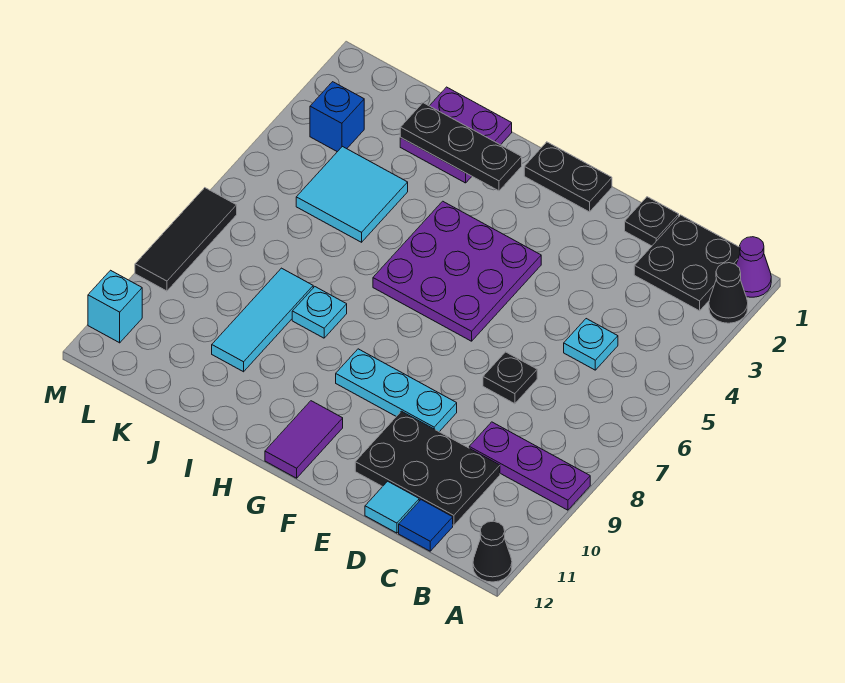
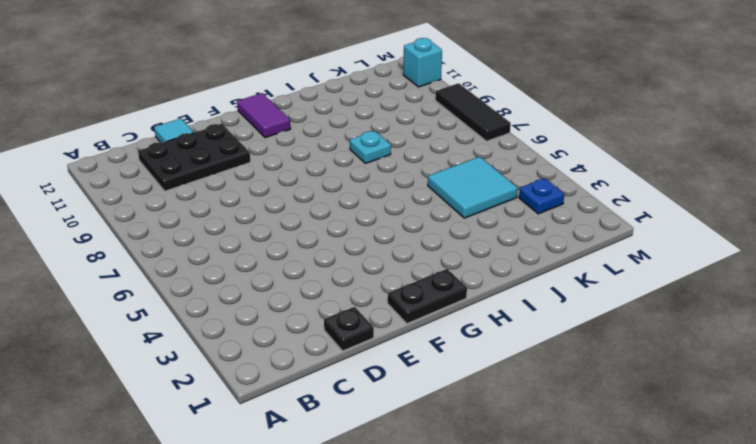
blue 1x1 plate [519,178,564,214] -> blue 1x1 brick [310,82,364,152]
none -> purple 1x1 cone [736,237,771,297]
none -> black 1x1 cone [709,263,748,323]
none -> purple 1x3 plate [469,422,590,510]

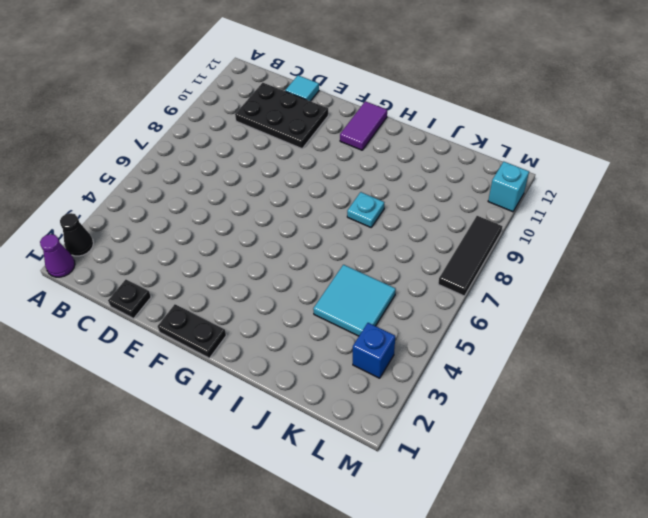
none -> purple 1x3 plate [469,422,590,510]
none -> black 1x1 cone [473,521,512,582]
none -> black 2x2 plate [634,215,740,311]

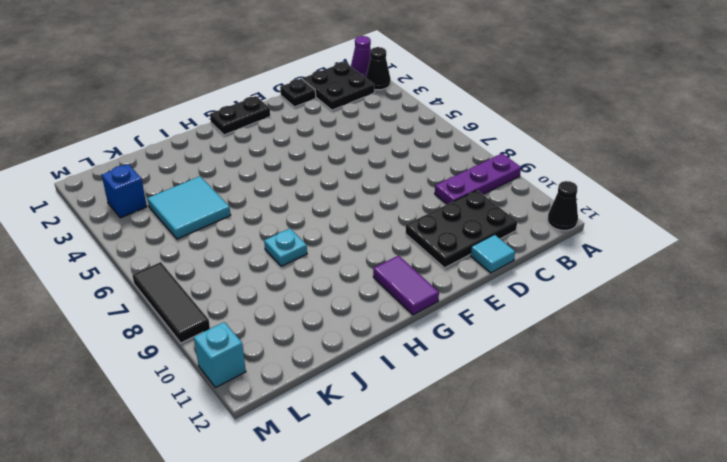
none -> cyan 1x1 plate [564,319,618,370]
none -> blue 1x1 tile [399,500,453,551]
none -> black 1x1 plate [483,352,537,404]

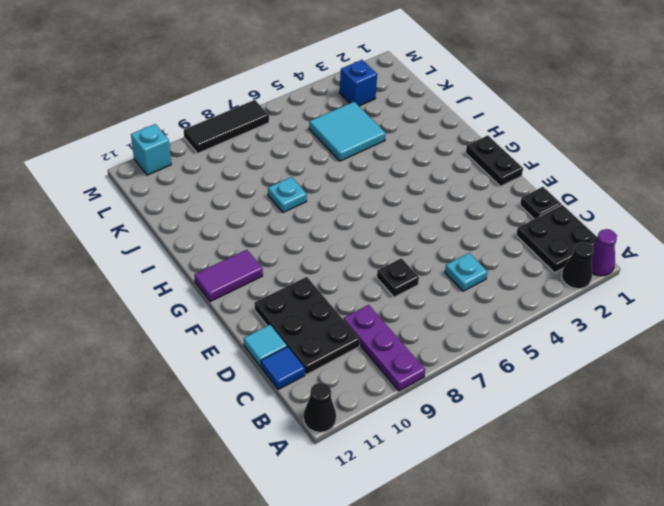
none -> cyan 1x3 plate [336,349,457,432]
none -> purple 3x3 plate [373,201,541,341]
none -> purple 2x2 plate [400,87,512,183]

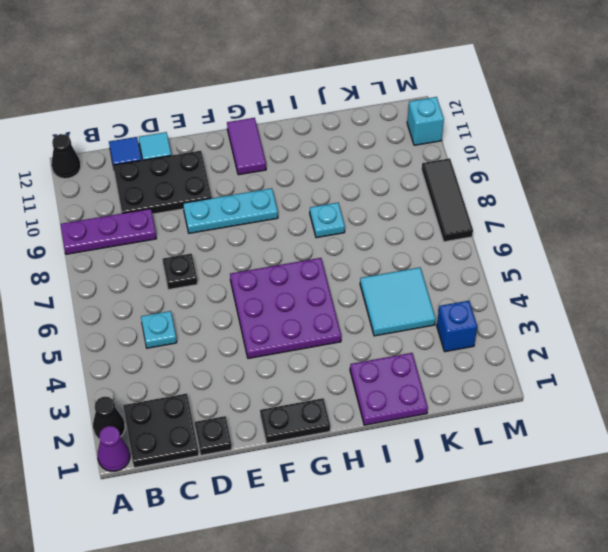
none -> cyan 1x3 tile [212,268,313,372]
none -> black 1x3 plate [400,103,522,191]

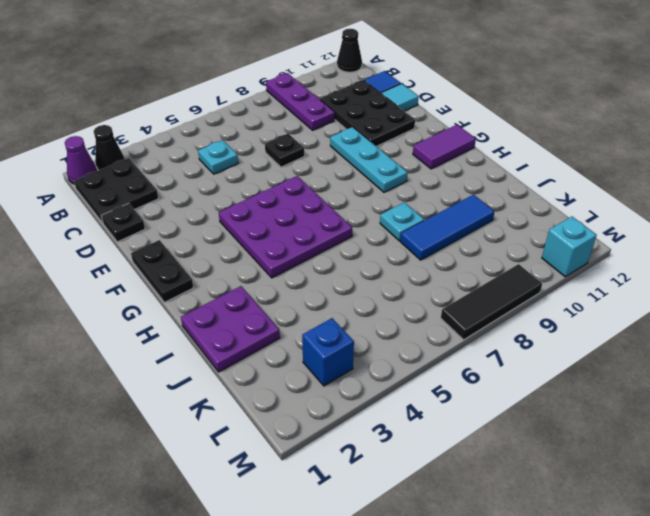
blue 1x3 tile [400,195,495,260] -> cyan 1x3 tile [212,268,313,372]
none -> cyan 2x2 tile [296,147,408,242]
none -> black 1x3 plate [400,103,522,191]

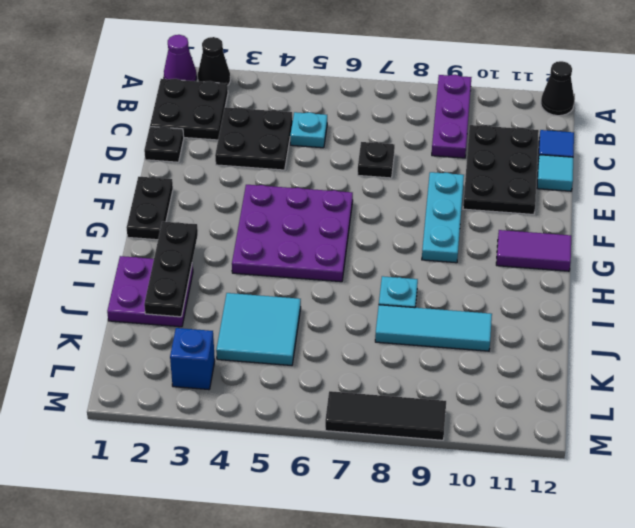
black 2x2 plate [215,107,293,170] -> none
none -> cyan 1x1 brick [88,270,142,343]

